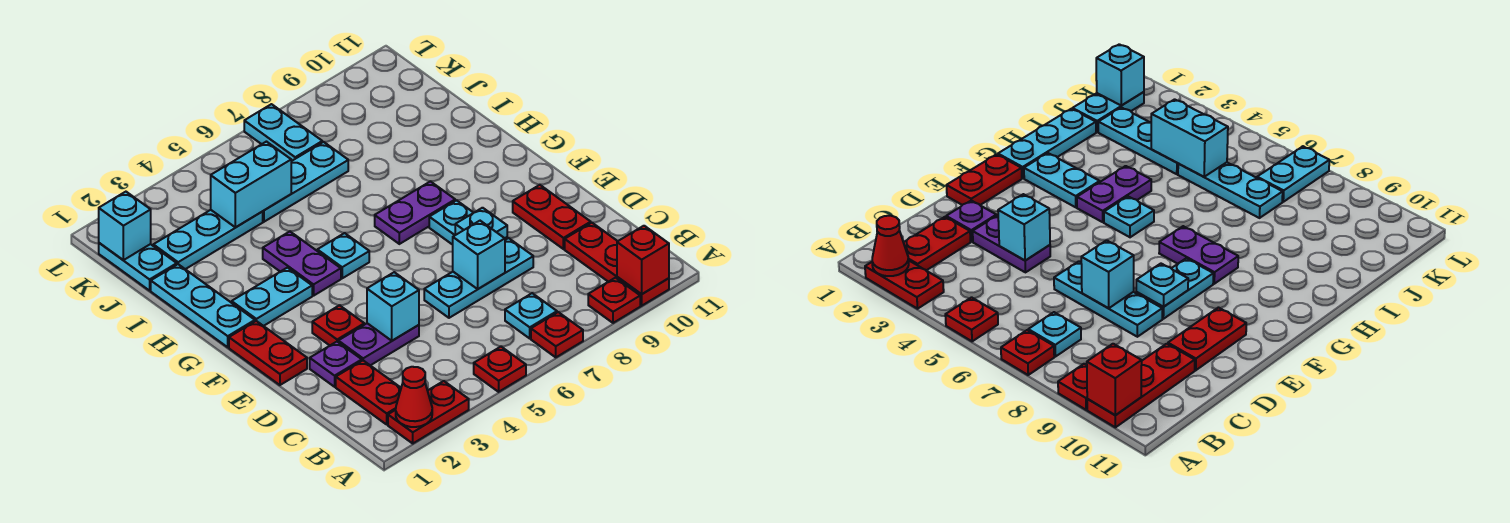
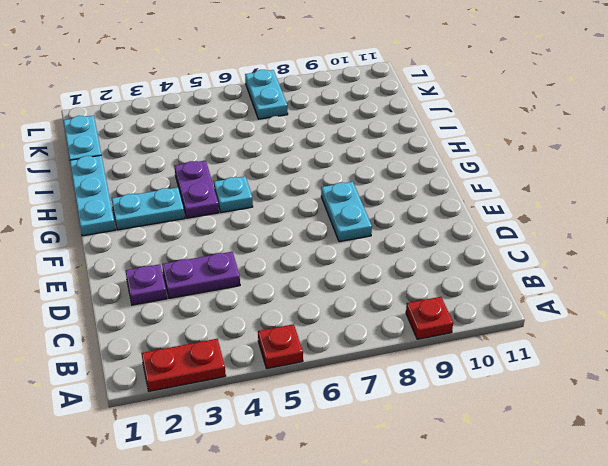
none -> red 1x1 plate [531,312,583,357]
none -> red 1x3 plate [565,223,669,306]
none -> red 1x2 plate [336,361,401,424]
none -> cyan 1x1 plate [505,293,557,338]

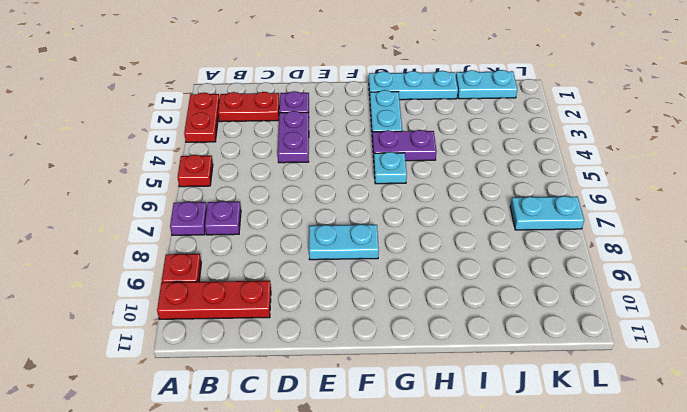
purple 1x1 plate [170,202,207,235] -> red 1x1 plate [531,312,583,357]
purple 1x1 plate [205,201,241,235] -> cyan 1x1 plate [505,293,557,338]
none -> cyan 1x3 plate [424,238,533,318]
none -> red 1x2 plate [513,185,591,249]
none -> red 1x2 plate [229,321,307,385]
none -> red 1x1 plate [312,305,364,345]

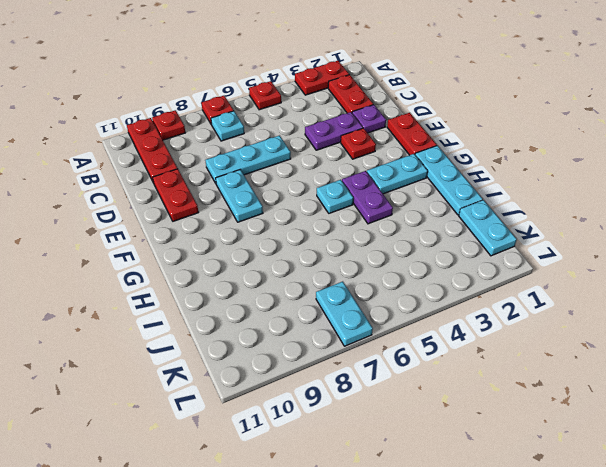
none -> purple 1x2 plate [375,182,455,244]
none -> cyan 1x3 plate [153,210,263,269]
none -> cyan 1x3 plate [262,142,348,222]
none -> red 1x1 cone [396,367,432,427]

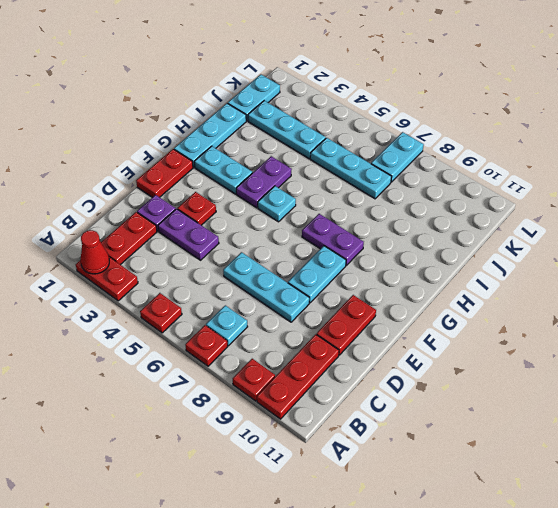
none -> red 1x1 brick [617,226,669,294]
none -> cyan 1x1 brick [367,272,419,341]
none -> cyan 1x1 brick [453,221,505,289]
none -> cyan 1x1 plate [455,208,507,238]

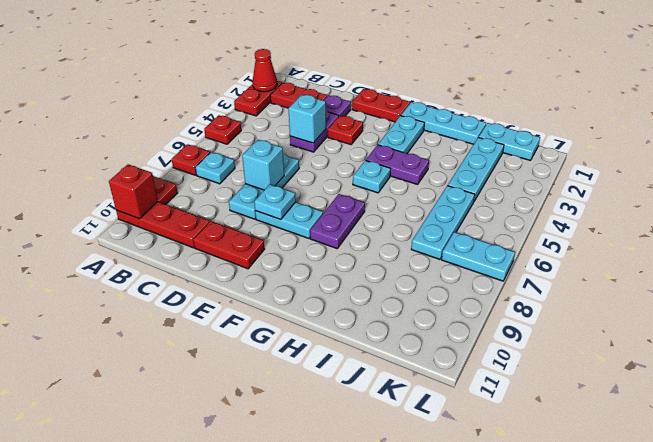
none -> cyan 1x2 brick [211,142,291,227]
none -> cyan 1x1 brick [99,192,151,260]

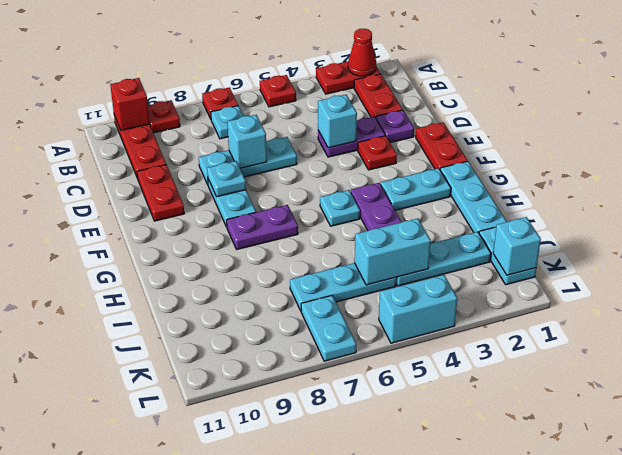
cyan 1x2 brick [379,275,457,343] -> none

